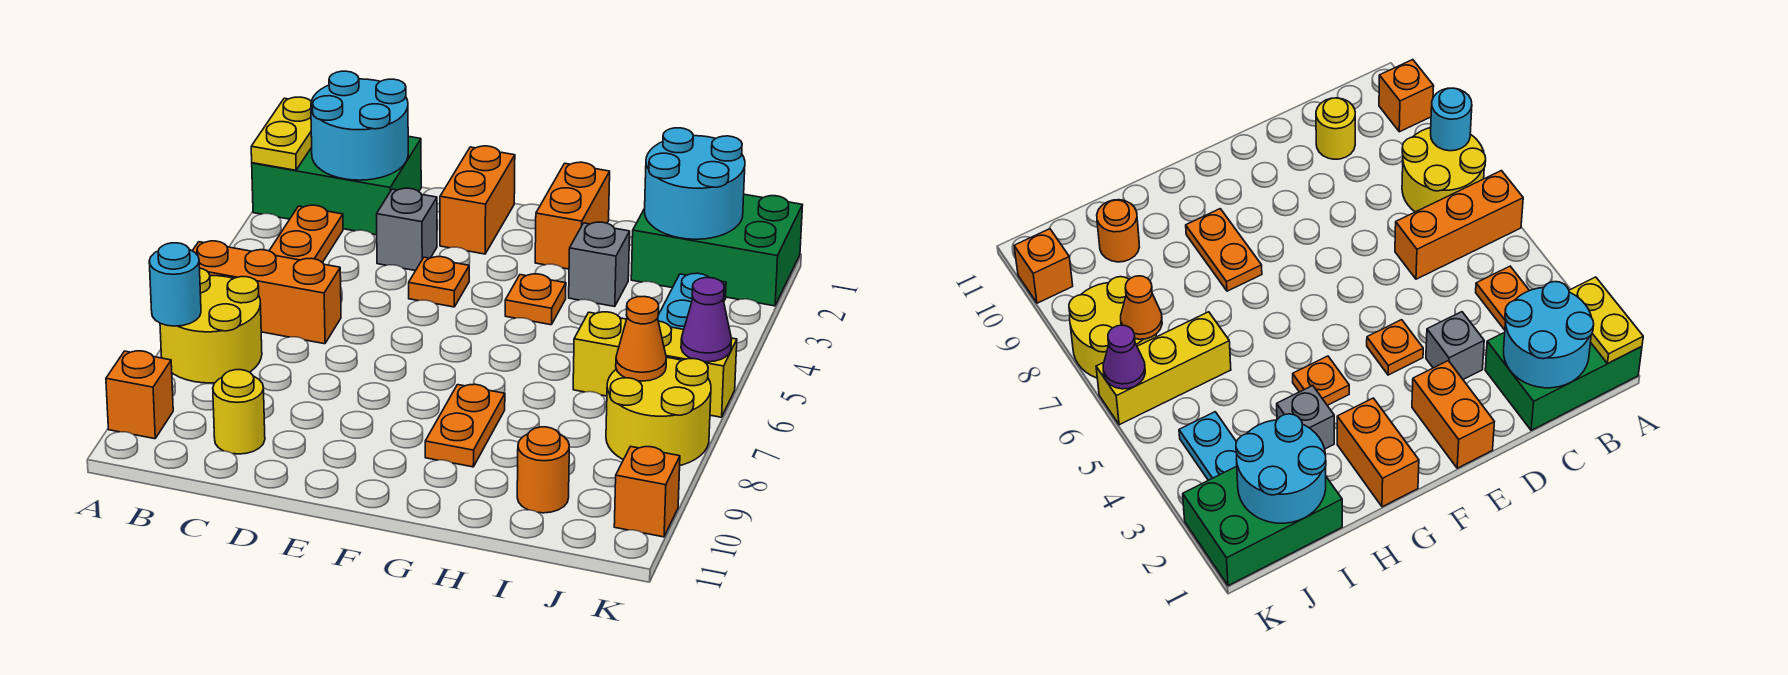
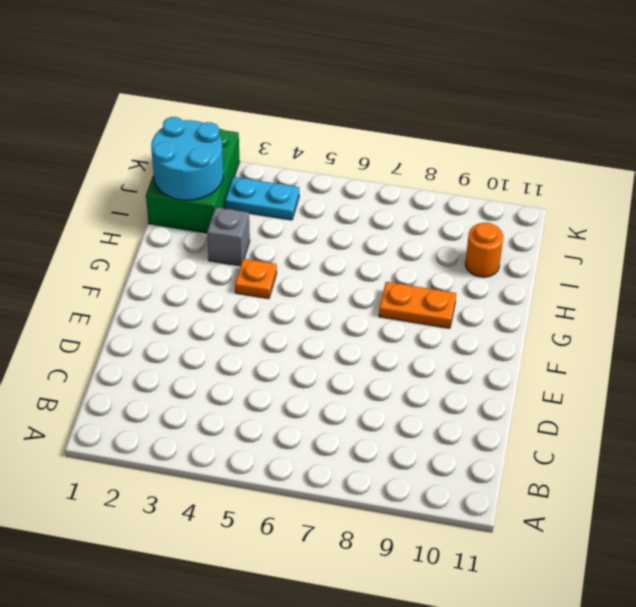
none -> green 2x3 brick [252,136,421,235]
none -> orange 1x3 brick [193,241,341,344]
none -> yellow 2x2 round brick [160,268,262,383]

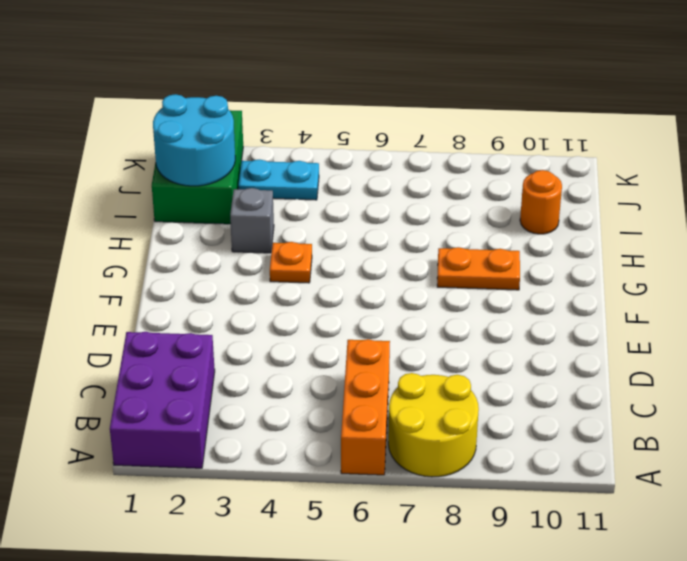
purple 2x3 brick [110,332,215,468] -> green 2x3 brick [252,136,421,235]
none -> orange 1x1 brick [106,351,173,439]
none -> orange 1x2 plate [269,205,343,263]
none -> yellow 1x1 round brick [213,370,265,454]

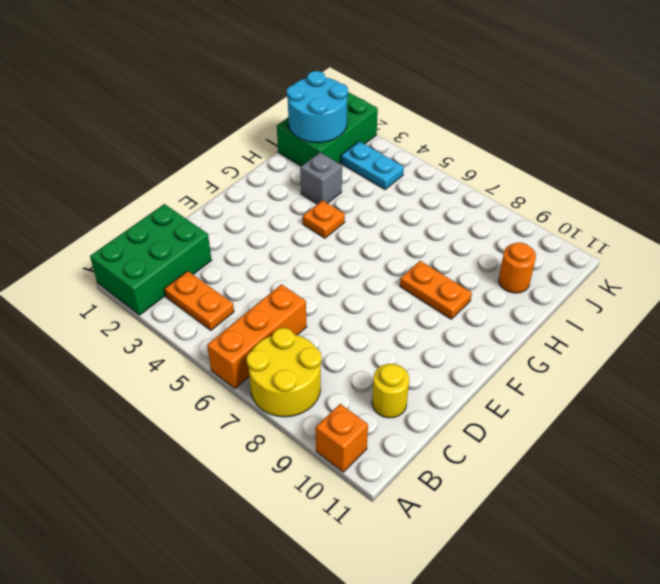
none -> grey 1x1 brick [377,188,437,271]
none -> orange 1x2 brick [440,146,515,254]
none -> orange 1x1 plate [409,257,469,307]

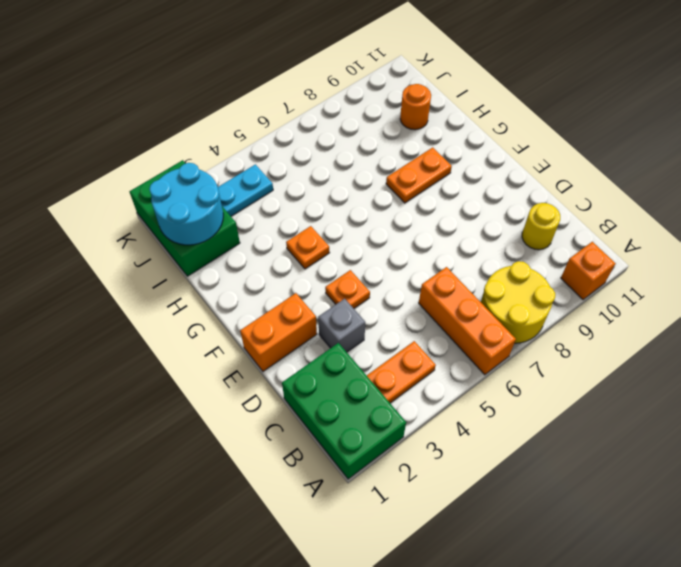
none -> orange 1x2 brick [535,162,610,269]
none -> grey 1x1 brick [569,222,630,307]
none -> yellow 1x3 brick [573,312,737,417]

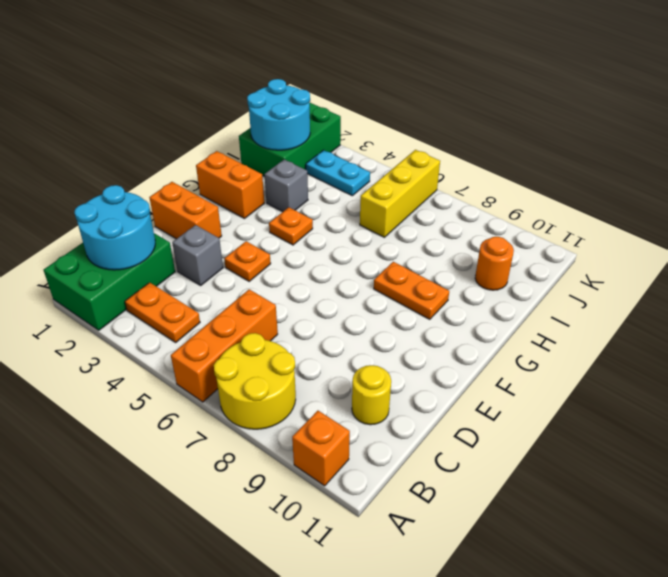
none -> yellow 2x2 round brick [606,357,711,465]
none -> orange 1x1 brick [614,446,680,537]
none -> yellow 1x2 plate [251,97,312,170]

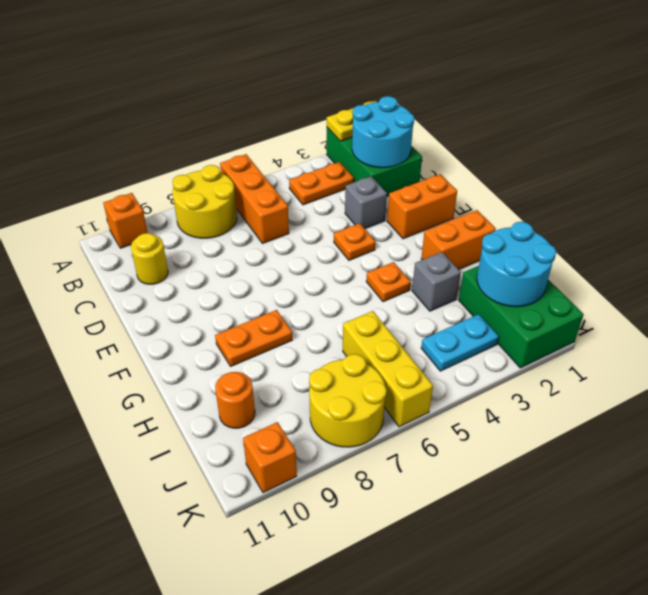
none -> cyan 1x1 round brick [149,243,201,326]
none -> orange 1x1 cone [616,297,666,381]
none -> purple 1x1 cone [681,278,732,362]

